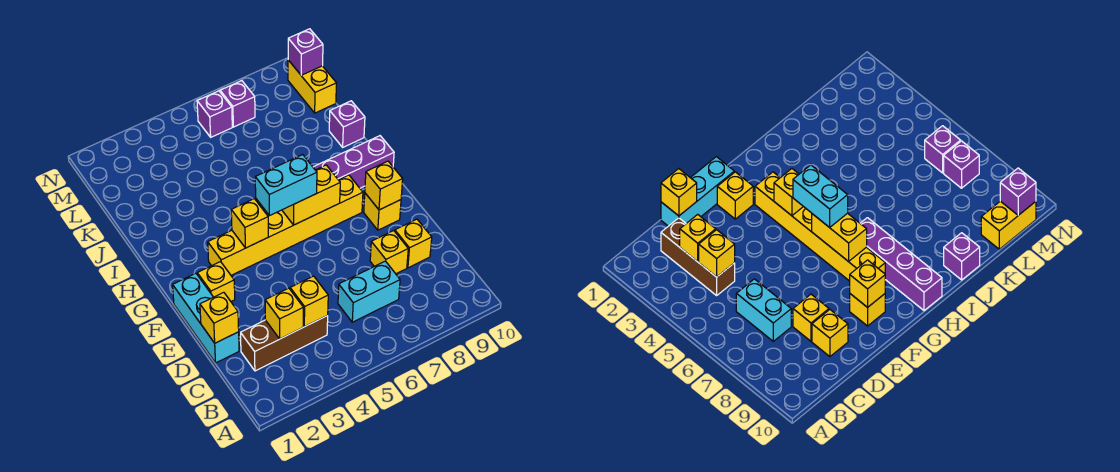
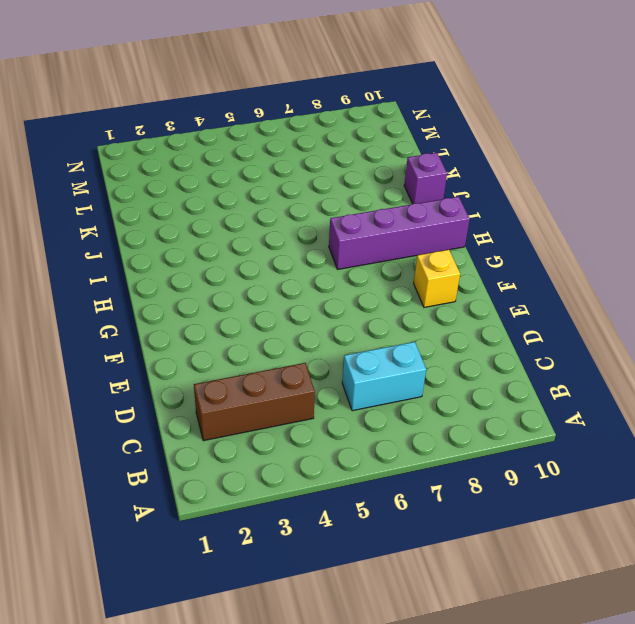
none -> cyan 1x3 brick [173,273,239,363]
none -> yellow 1x1 brick [370,231,408,274]
none -> yellow 1x1 brick [395,219,432,268]

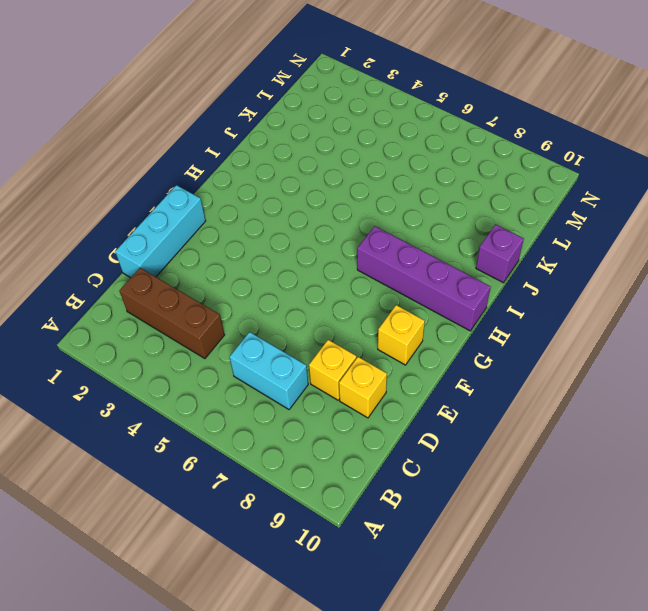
none -> yellow 1x1 brick [197,262,235,301]
none -> yellow 1x6 brick [208,175,363,275]
none -> yellow 1x2 brick [288,60,336,113]

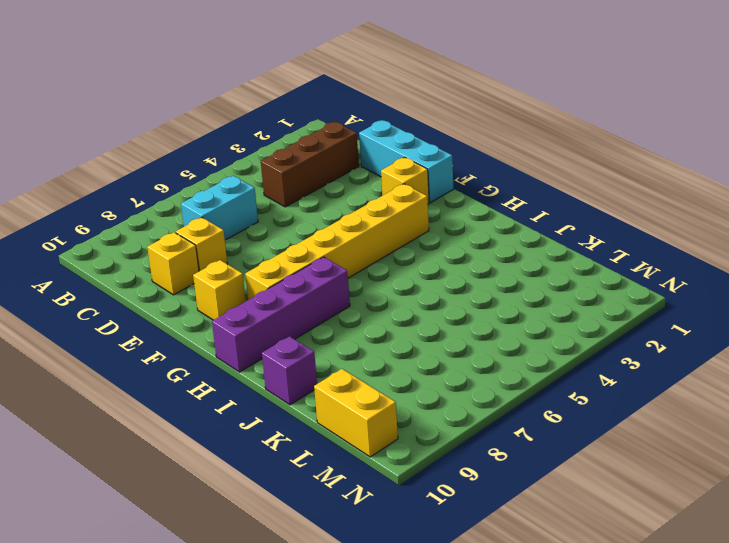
none -> purple 1x1 brick [197,91,232,137]
none -> purple 1x1 brick [220,81,255,127]
none -> yellow 1x1 brick [265,288,303,339]

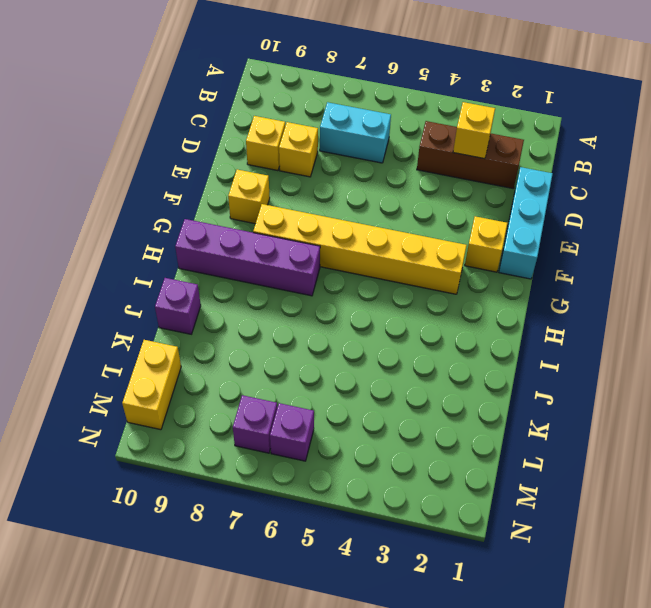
none -> yellow 1x1 brick [290,276,328,327]
none -> yellow 1x1 brick [200,292,239,343]
none -> yellow 1x1 brick [365,161,403,210]

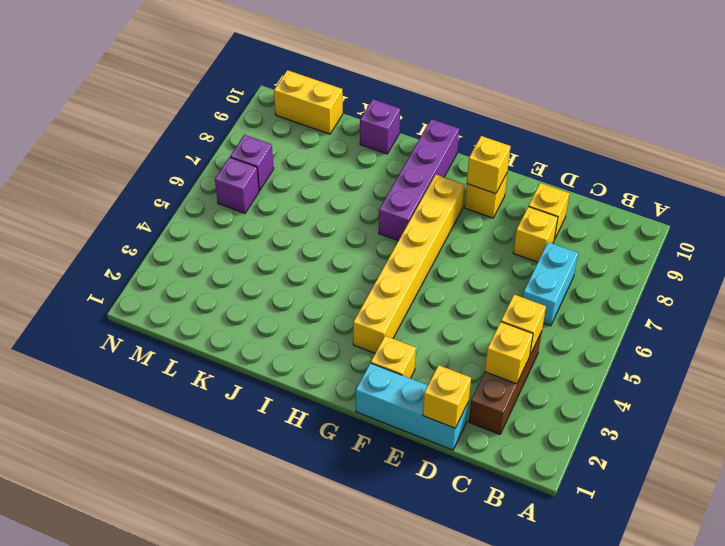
none -> yellow 1x1 brick [231,199,268,248]
none -> yellow 1x2 brick [282,165,340,225]
none -> purple 1x1 brick [288,29,323,75]

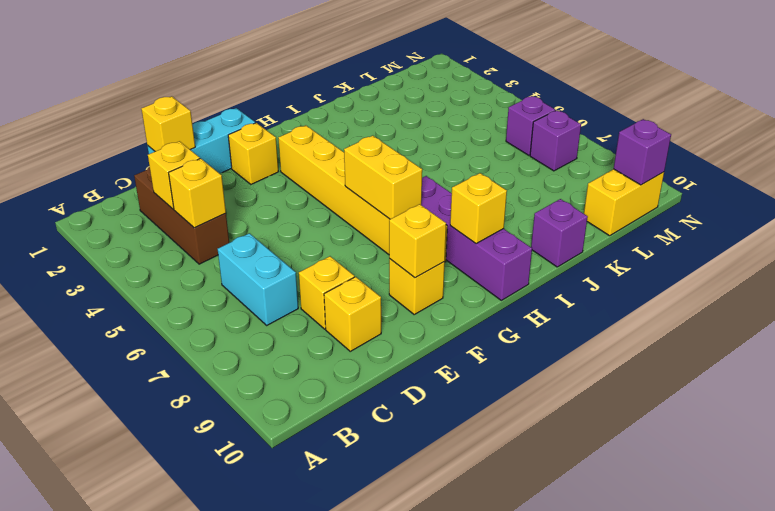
yellow 1x1 brick [450,173,507,244] -> yellow 1x1 brick moved to [231,199,268,248]
none -> cyan 1x2 brick [255,155,317,216]

